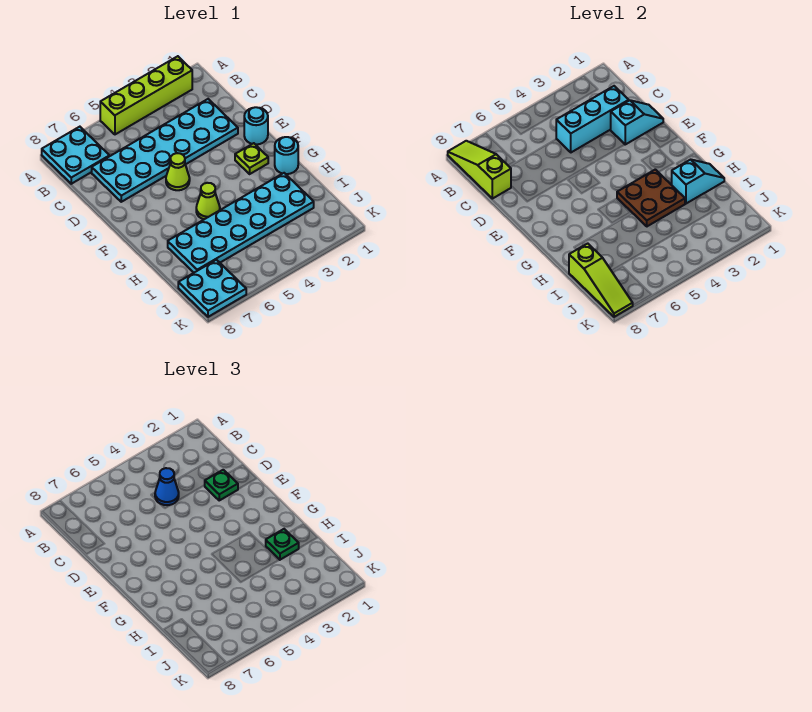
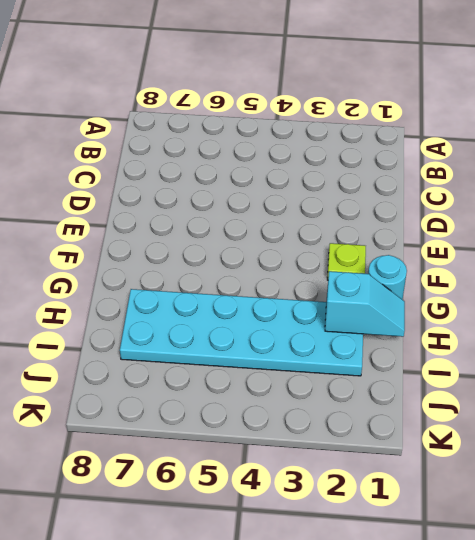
none -> lime 1x4 brick [100,56,192,134]
none -> cyan 2x2 plate [42,127,109,184]
none -> cyan 2x6 plate [92,99,238,202]

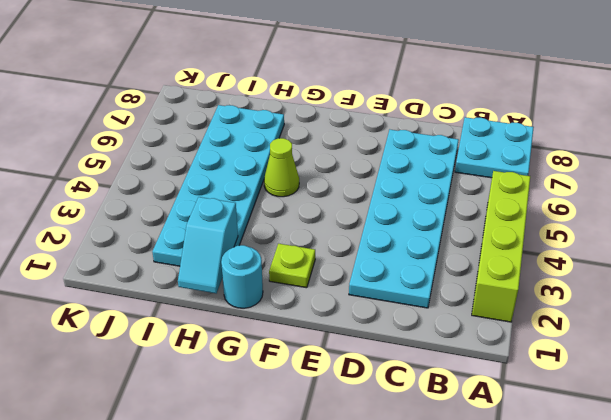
none -> cyan 1x1 round brick [244,107,268,145]
none -> lime 1x1 cone [166,153,190,190]
none -> cyan 2x2 plate [178,260,246,317]

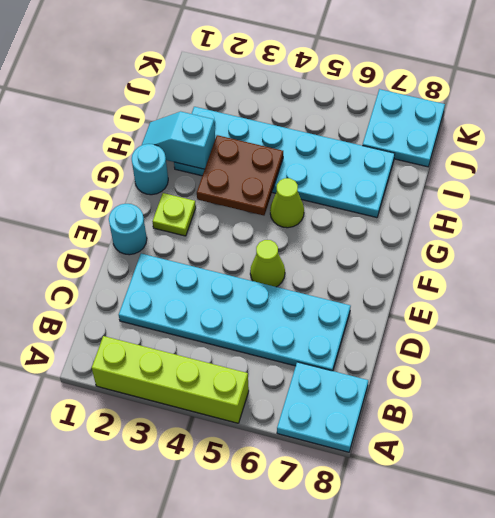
none -> lime 1x3 slope [448,141,511,199]
none -> cyan 1x3 brick [556,86,629,152]
none -> cyan 1x2 slope [611,100,663,144]

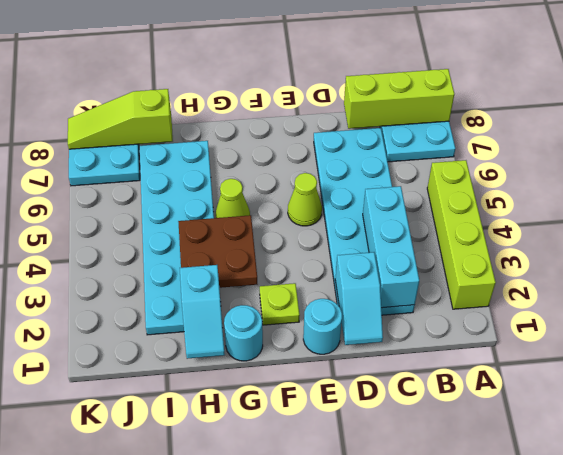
lime 1x3 brick [344,69,454,129] -> lime 1x3 slope [448,141,511,199]
none -> blue 1x1 cone [155,468,179,505]
none -> green 1x1 plate [205,470,238,500]
none -> green 1x1 plate [266,529,299,560]

